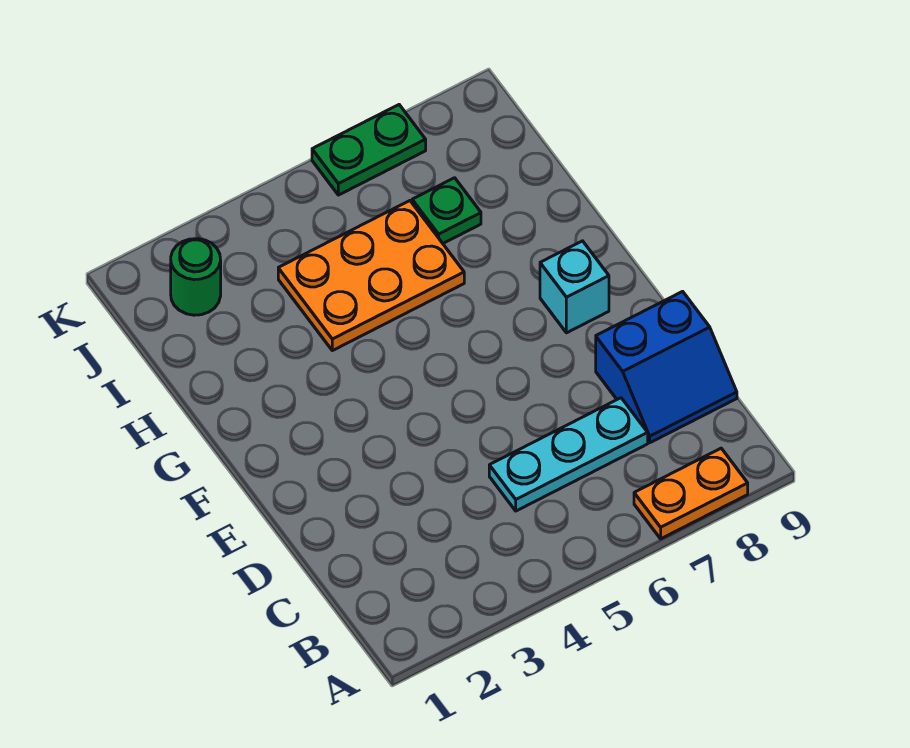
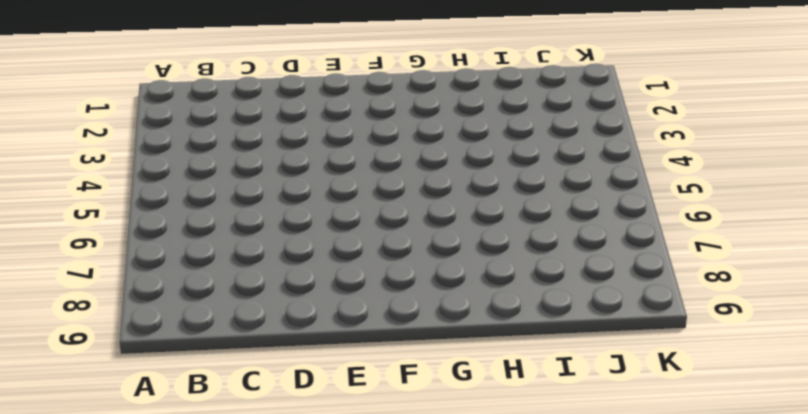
none -> orange 1x2 plate [634,448,748,539]
none -> cyan 1x3 plate [489,398,648,511]

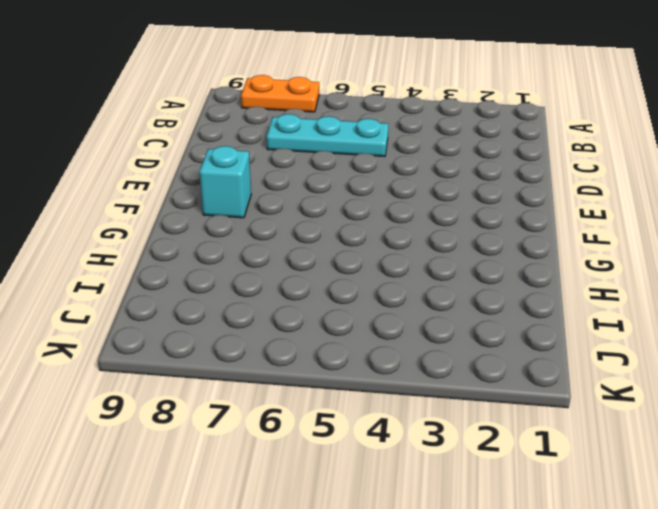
none -> blue 2x2 slope [596,291,737,443]
none -> orange 2x3 plate [278,201,464,351]

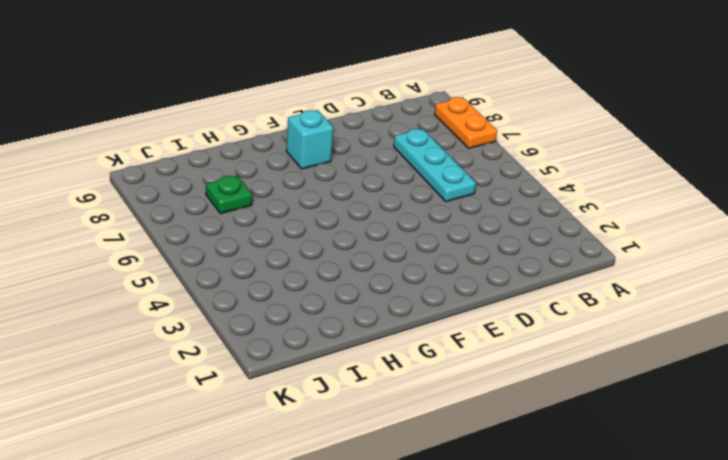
none -> blue 2x2 slope [596,291,737,443]
none -> orange 2x3 plate [278,201,464,351]

